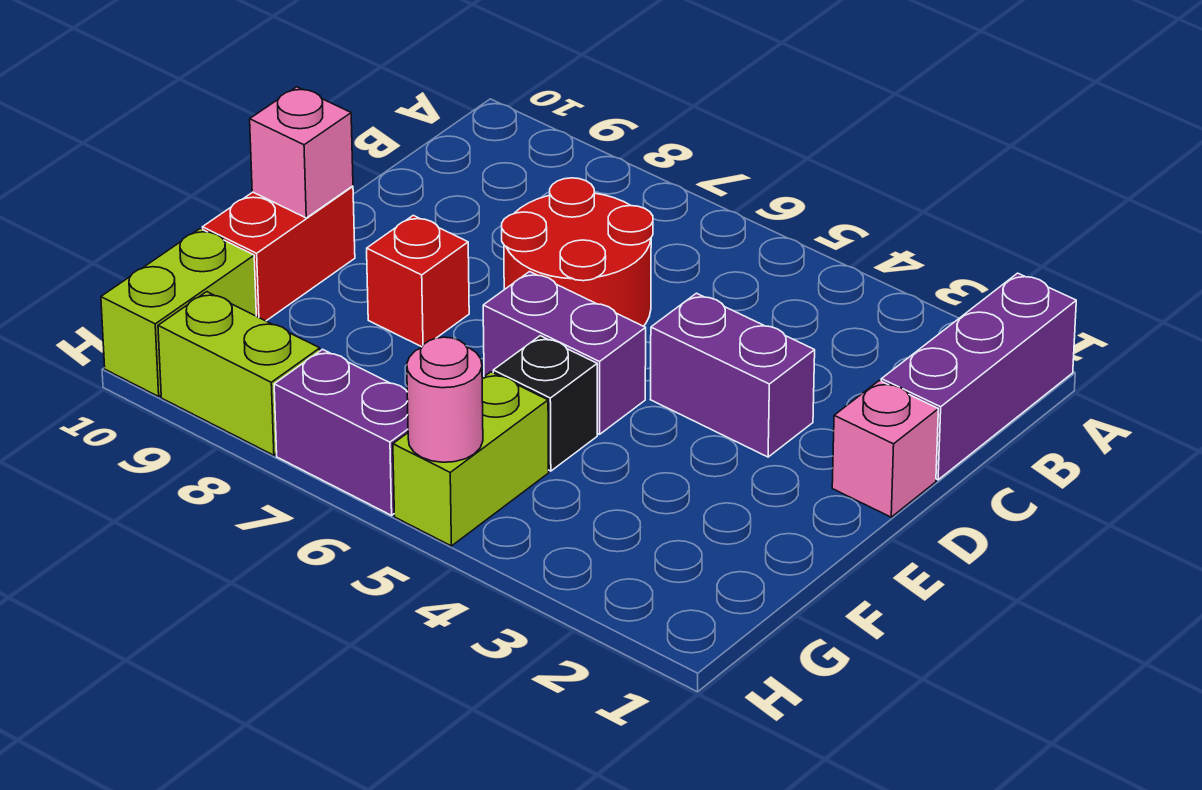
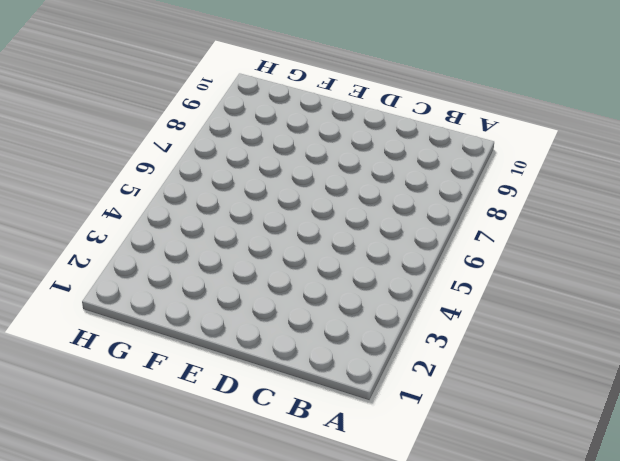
none -> purple 1x3 brick [881,273,1076,480]
none -> red 2x2 round brick [502,178,653,326]
none -> pink 1x1 brick [832,381,938,517]

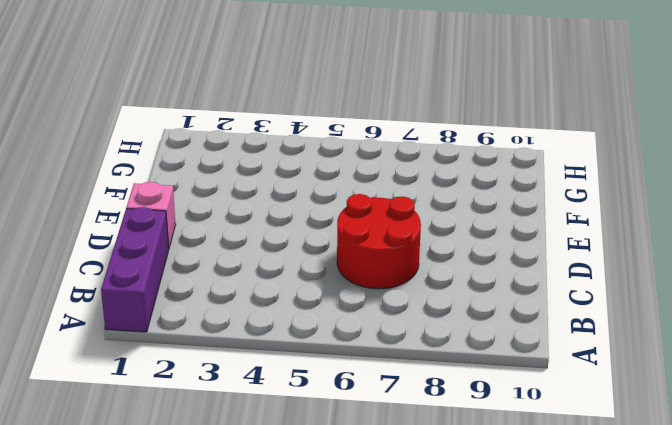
none -> purple 1x2 brick [650,293,815,457]
none -> purple 1x2 brick [483,272,646,434]
none -> red 1x1 brick [367,215,469,347]

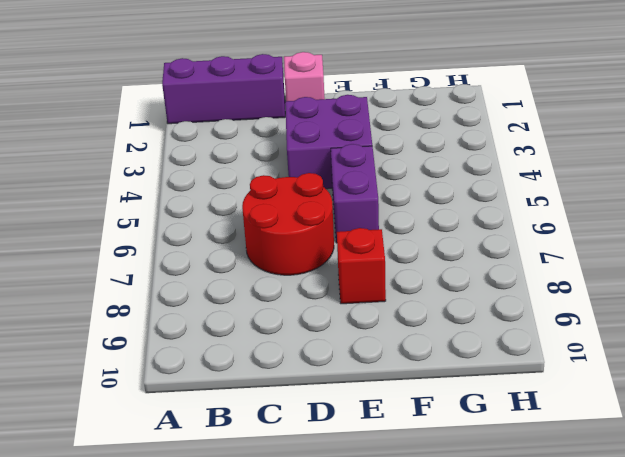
purple 2x2 brick [285,95,372,189] -> purple 1x2 brick [650,293,815,457]
none -> red 1x2 brick [203,186,355,321]
none -> black 1x1 brick [493,336,597,471]
none -> lime 1x2 brick [393,372,549,546]

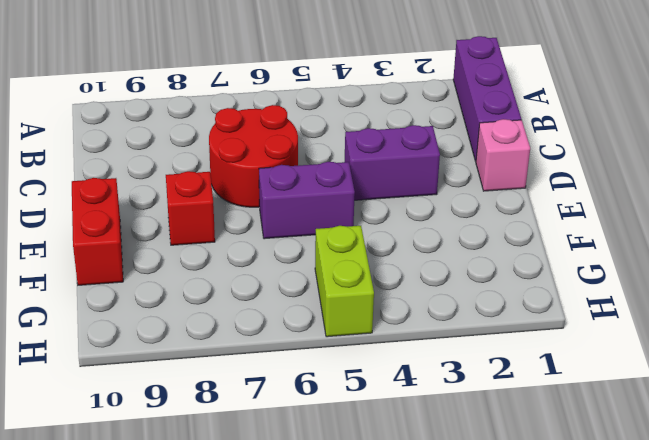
none -> black 1x1 brick [493,336,597,471]
none -> lime 1x2 brick [101,229,256,396]
none -> purple 1x2 brick [274,349,408,515]

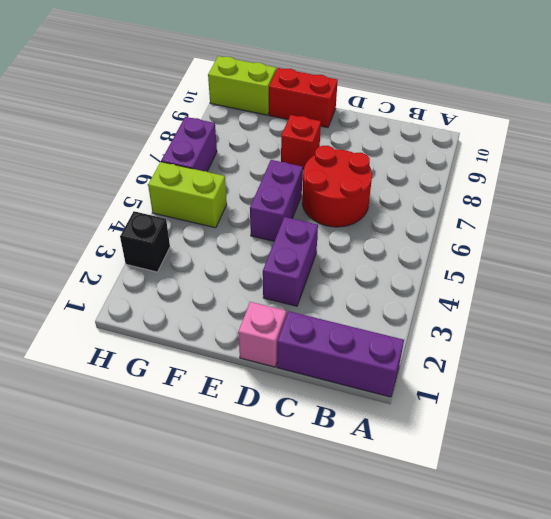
black 1x1 brick [120,211,170,272] -> black 1x1 brick moved to [493,336,597,471]
none -> lime 1x2 brick [158,292,320,455]
none -> pink 1x1 brick [250,87,353,218]
none -> pink 1x1 round brick [407,337,483,462]

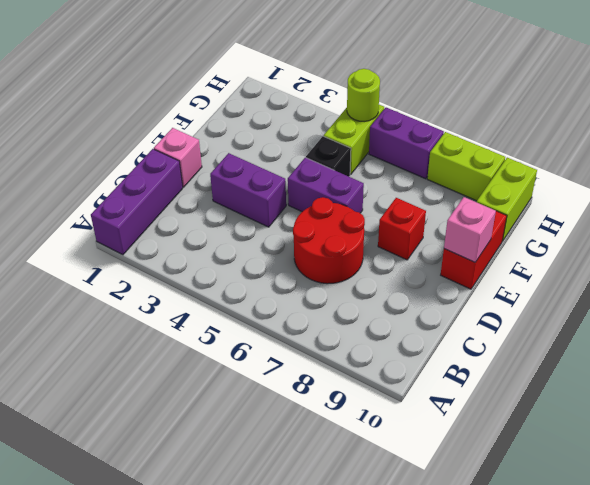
lime 1x1 round brick [347,69,380,121] -> pink 1x1 round brick [407,337,483,462]

